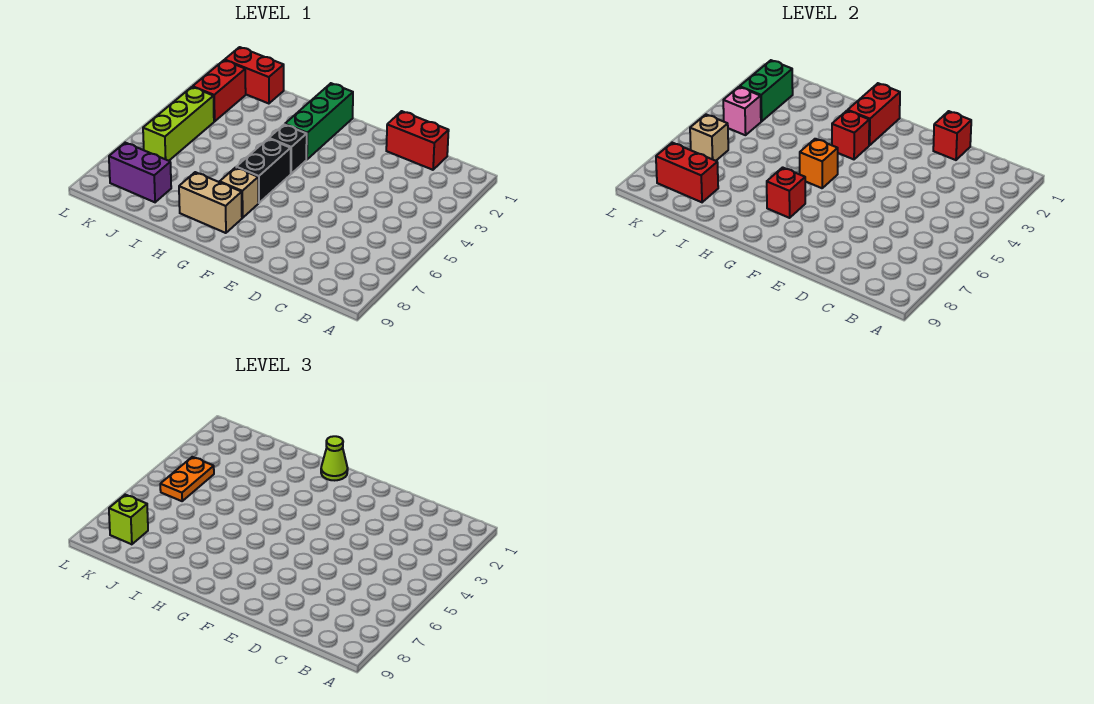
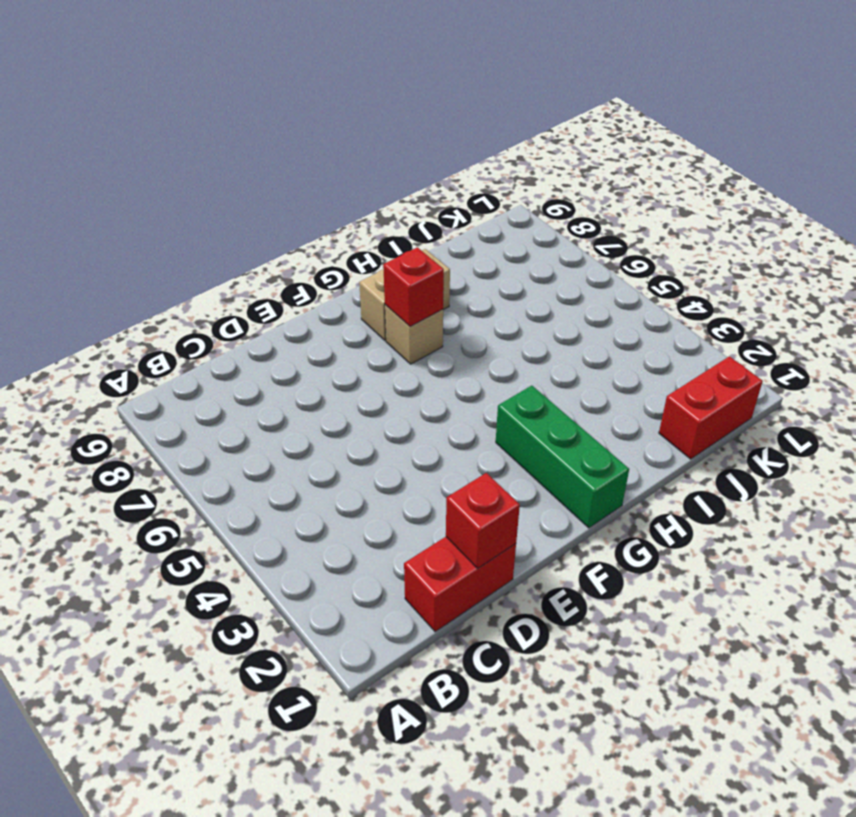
none -> black 1x1 brick [269,125,307,174]
none -> black 1x2 brick [236,139,291,203]
none -> purple 1x2 brick [109,143,171,202]

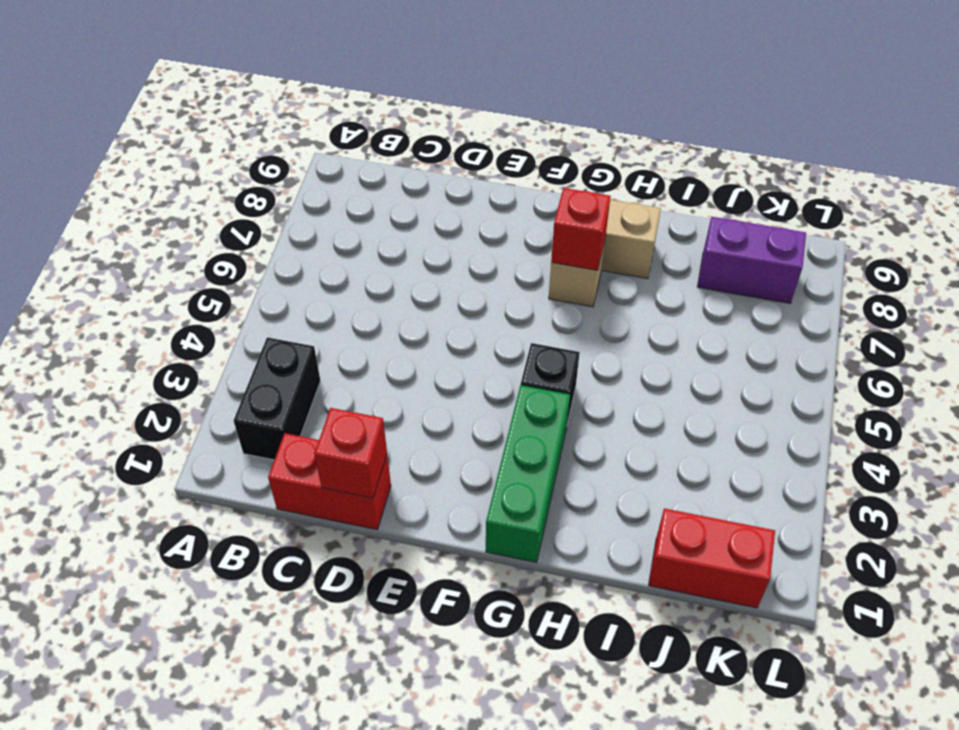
black 1x2 brick [234,337,321,460] -> black 1x2 brick moved to [236,139,291,203]
none -> red 1x2 brick [193,60,246,121]
none -> lime 1x3 brick [143,87,214,161]
none -> red 1x2 brick [848,83,900,145]

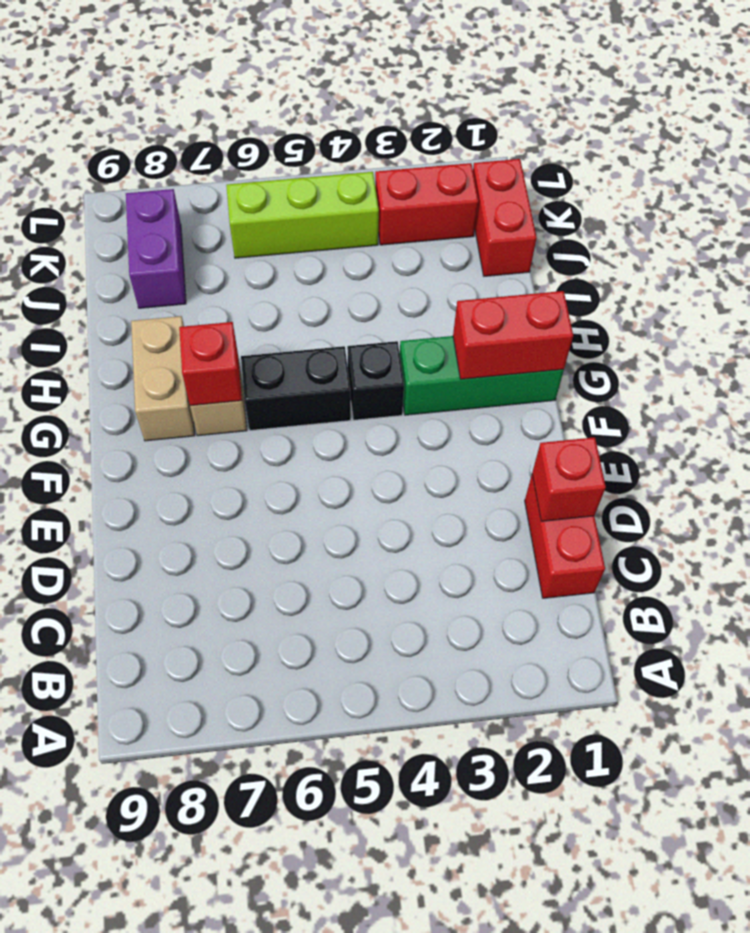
none -> red 1x1 brick [832,111,869,159]
none -> orange 1x1 brick [800,139,838,188]
none -> red 1x2 brick [656,143,718,202]

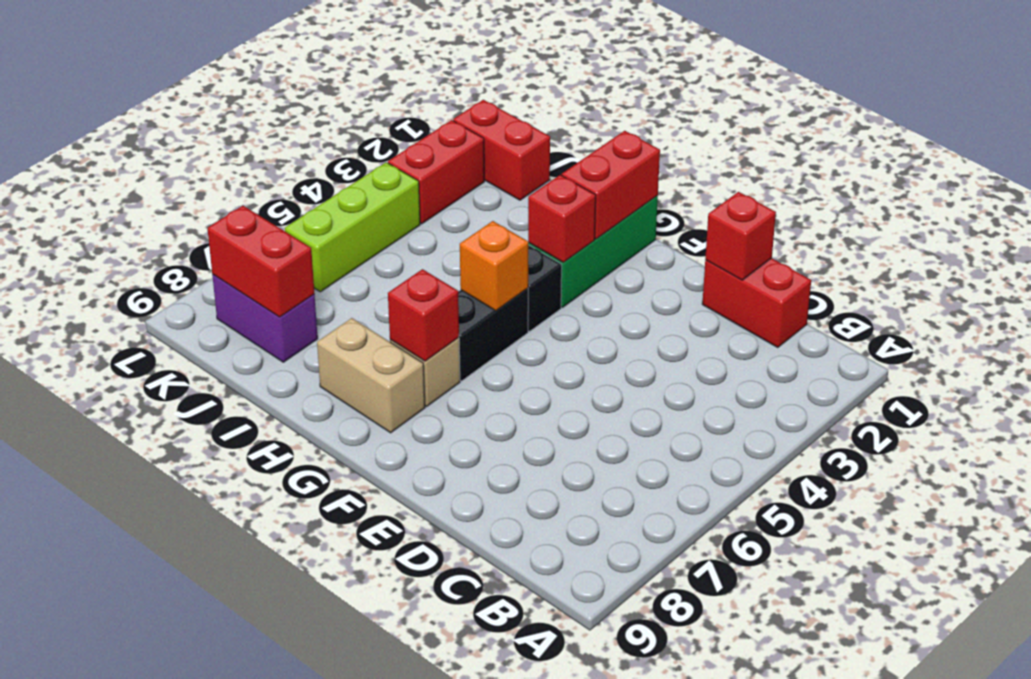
none -> green 1x2 brick [740,60,793,121]
none -> pink 1x1 brick [723,87,761,135]
none -> tan 1x1 brick [690,115,728,161]

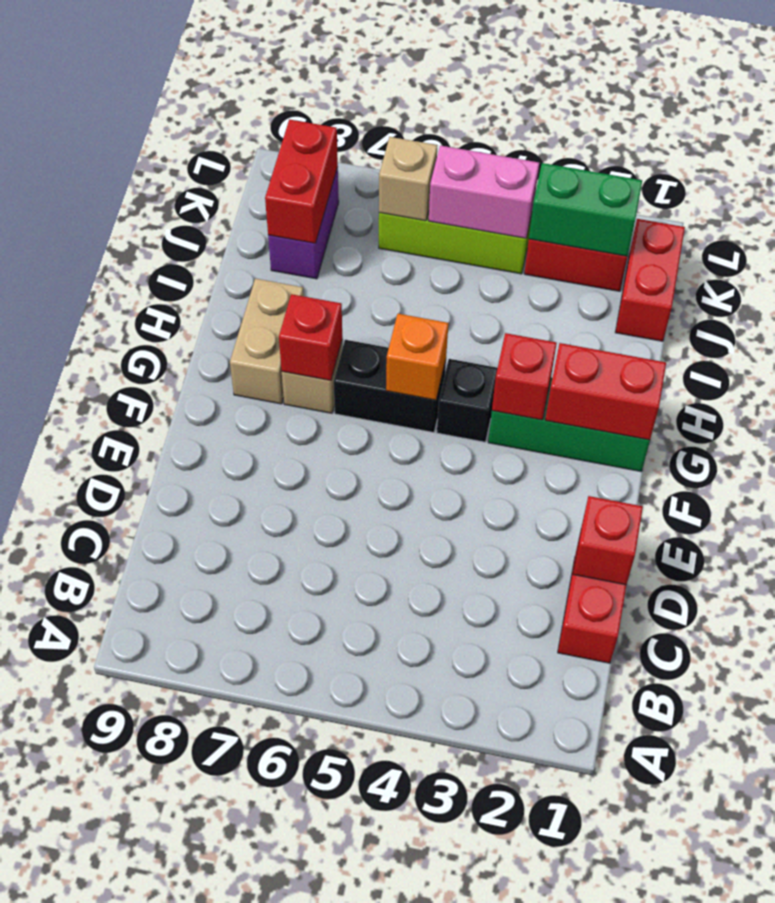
pink 1x2 brick [429,145,539,238] -> pink 1x1 brick [723,87,761,135]
none -> lime 1x1 cone [321,436,348,480]
none -> orange 1x2 plate [160,457,214,501]
none -> lime 1x1 brick [109,495,148,544]

